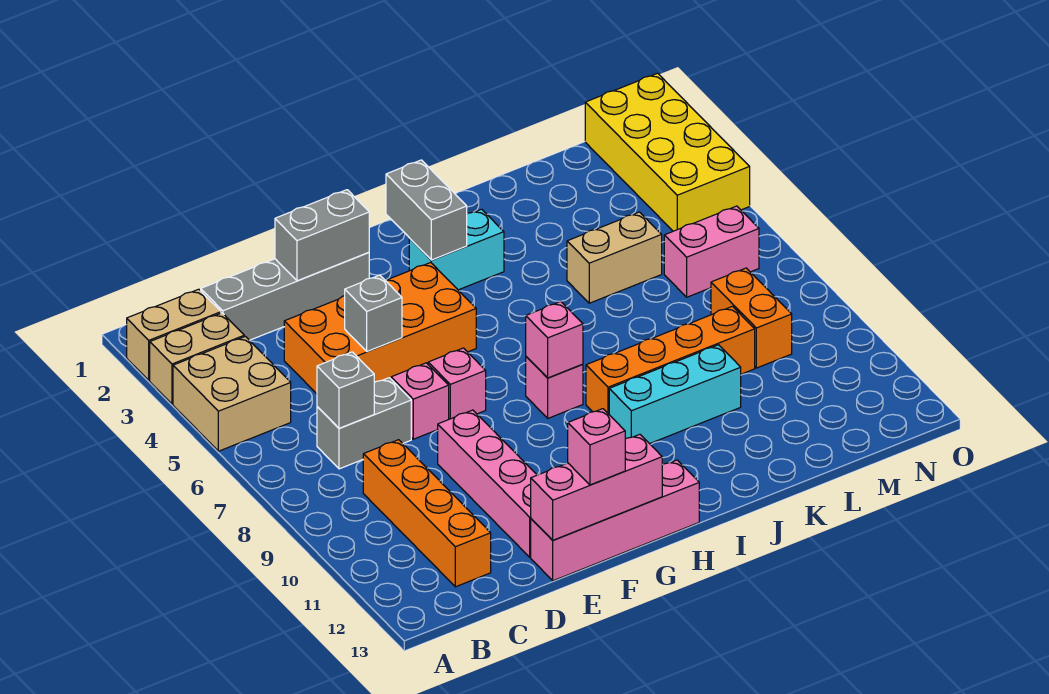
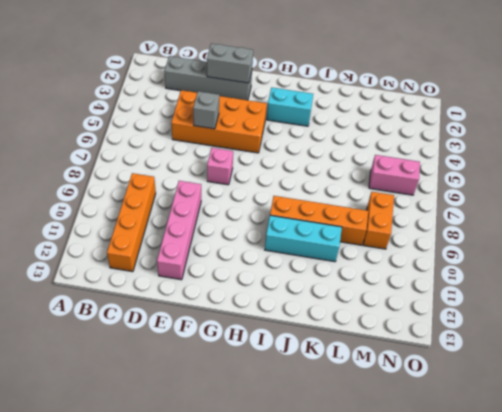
none -> tan 1x2 brick [127,289,221,380]
none -> tan 1x2 brick [150,313,244,404]
none -> tan 2x2 brick [173,336,291,451]

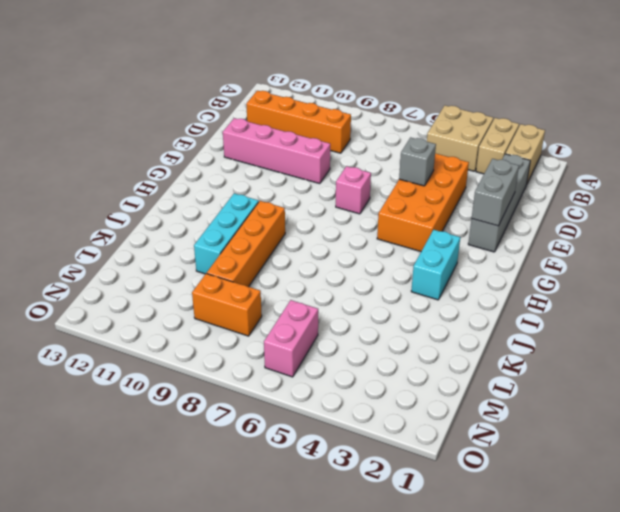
none -> grey 1x2 brick [317,378,411,469]
none -> pink 1x1 brick [391,363,449,439]
none -> pink 1x4 brick [531,460,699,581]

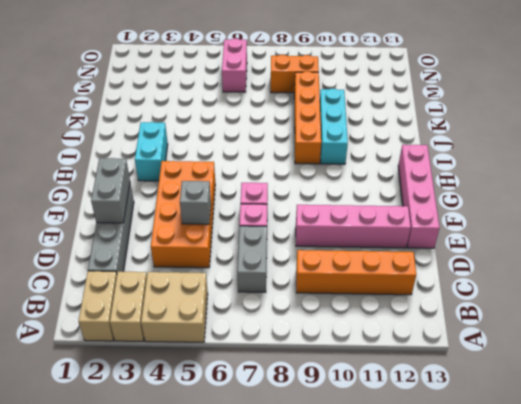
none -> pink 1x1 brick [526,357,583,418]
none -> tan 1x2 brick [567,212,662,303]
none -> yellow 2x4 brick [585,73,750,231]

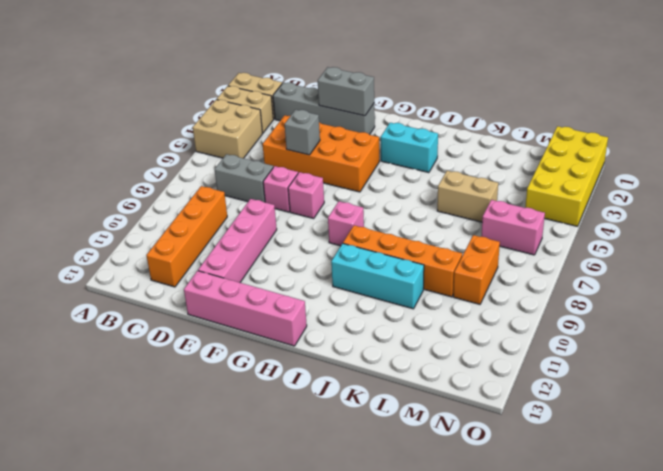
none -> grey 1x1 brick [317,352,374,428]
none -> pink 1x3 brick [531,434,662,540]
none -> grey 1x2 brick [386,160,467,260]

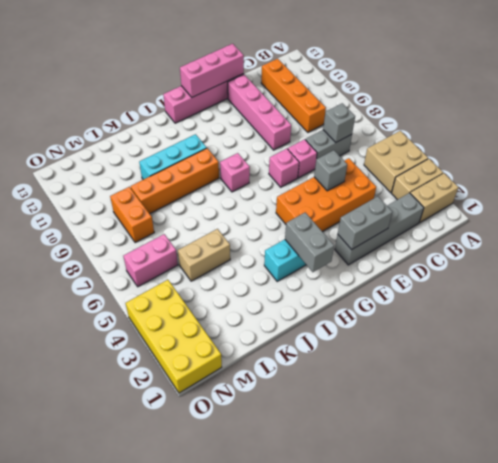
none -> pink 1x1 brick [526,301,583,378]
none -> pink 1x1 brick [568,409,625,485]

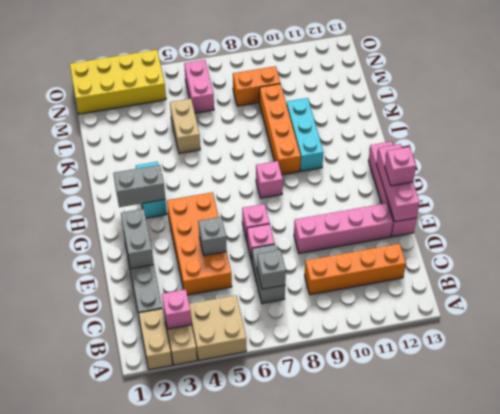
pink 1x1 brick [162,289,191,329] -> pink 1x1 brick moved to [526,301,583,378]

